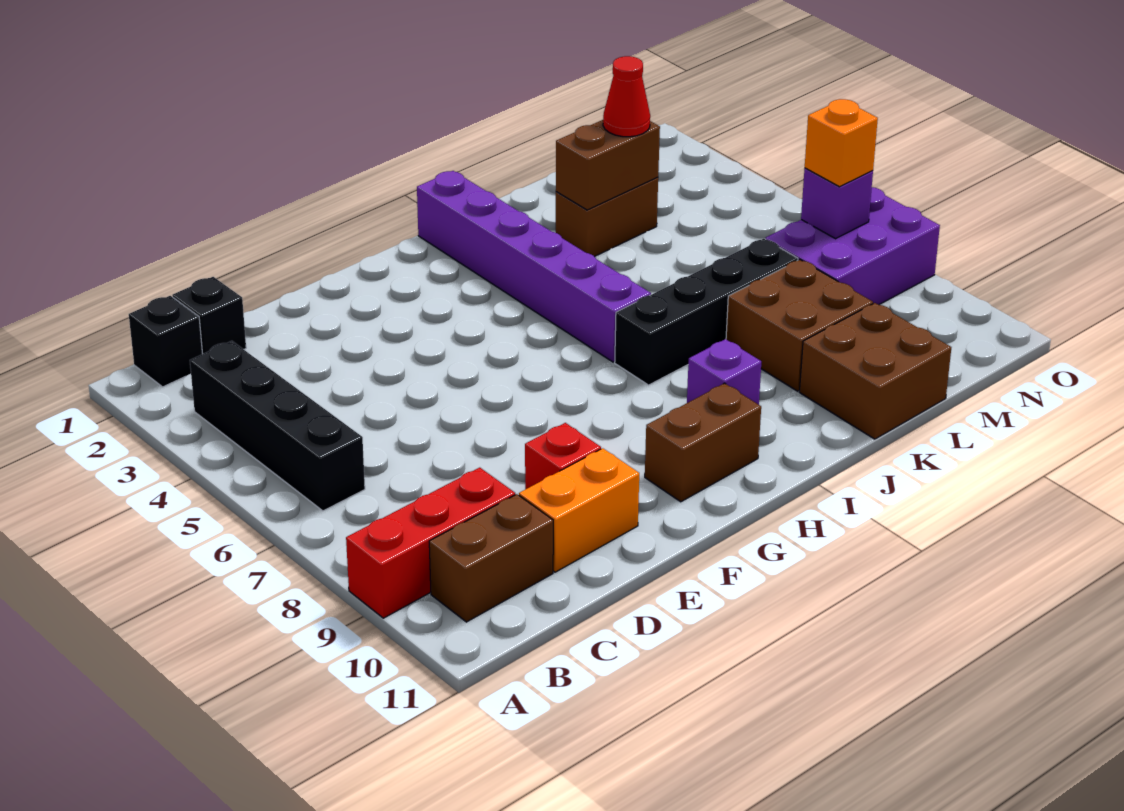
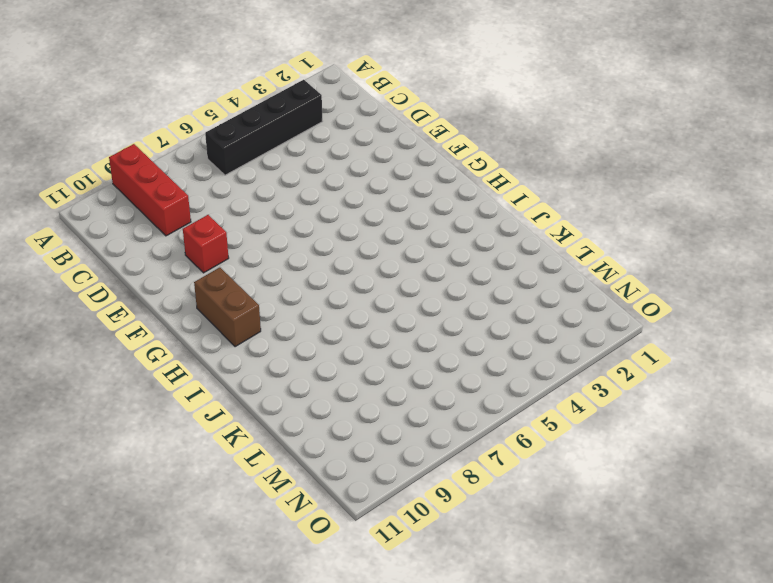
none -> black 1x1 brick [129,296,203,387]
none -> brown 1x2 brick [429,494,553,622]
none -> black 1x1 brick [172,277,246,354]

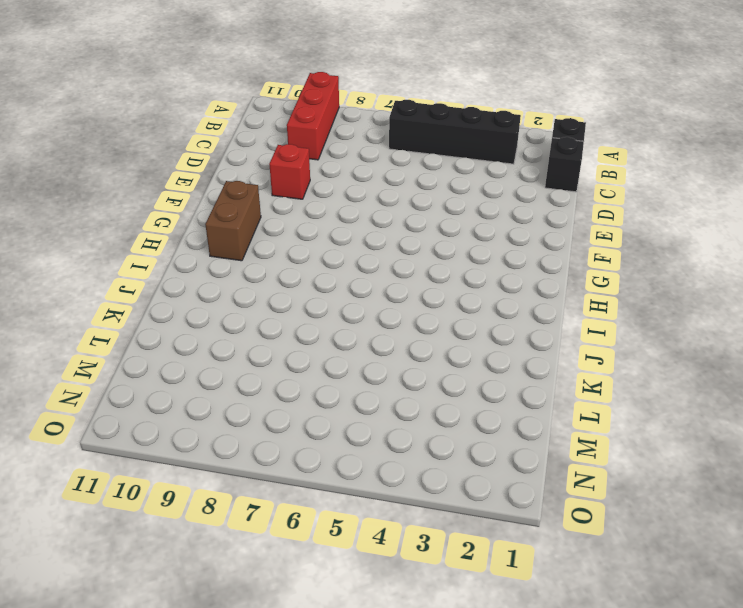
none -> brown 1x2 brick [429,494,553,622]
none -> orange 1x2 brick [519,448,639,572]
none -> purple 1x6 brick [417,171,651,362]

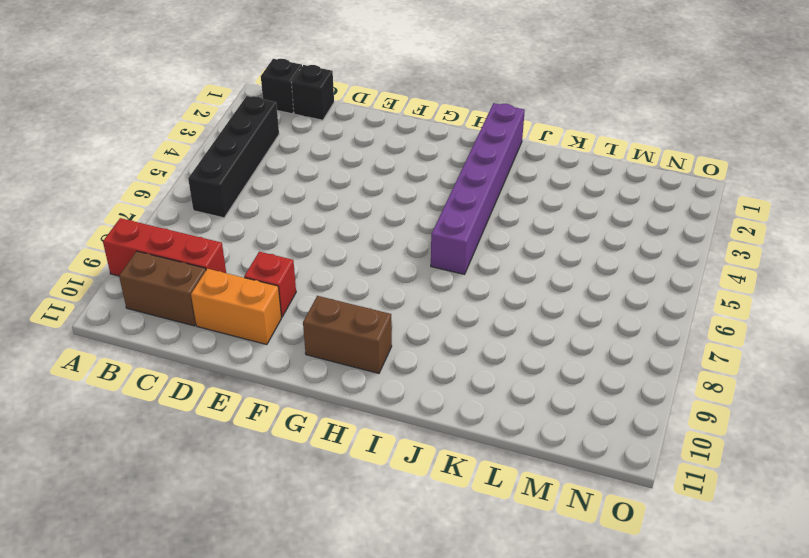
none -> black 1x4 brick [615,239,798,385]
none -> purple 1x1 brick [687,339,761,405]
none -> brown 1x2 brick [556,177,658,257]

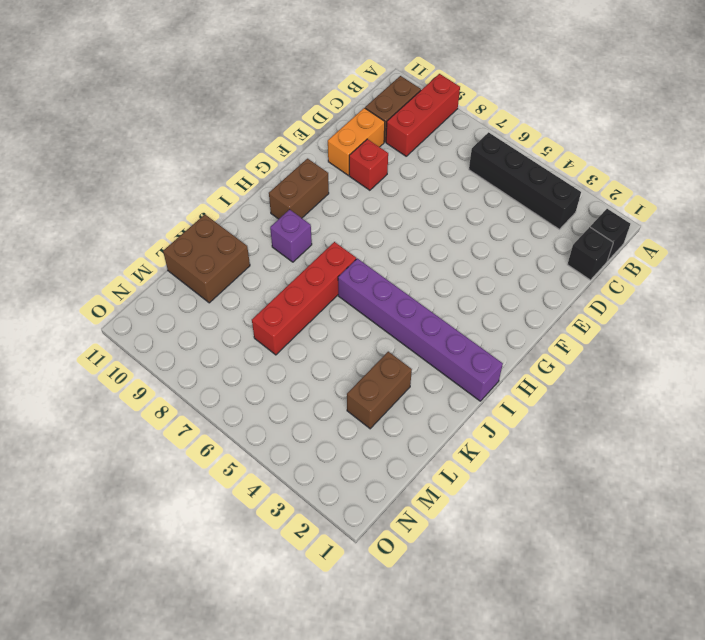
red 1x4 brick [252,242,356,355] -> black 1x4 brick [615,239,798,385]
none -> brown 2x2 brick [726,260,873,391]
none -> purple 2x3 brick [765,187,940,305]
none -> brown 1x2 brick [556,120,660,210]

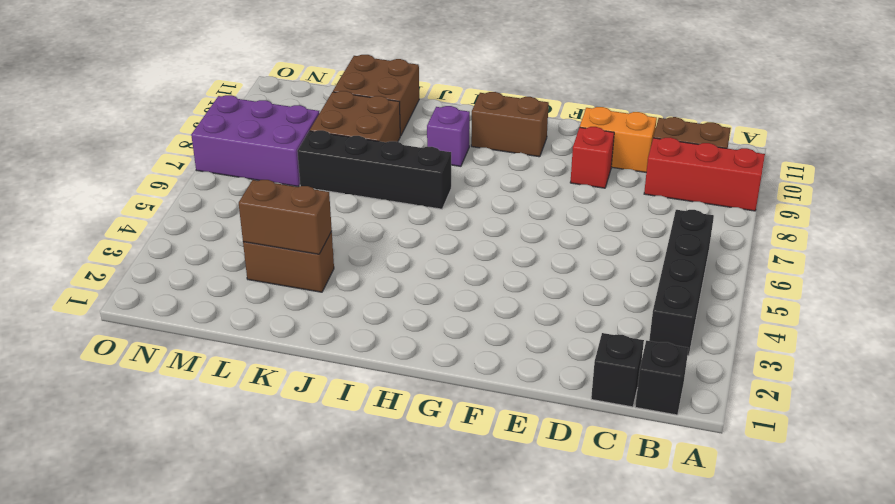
none -> purple 1x6 brick [417,171,651,362]
none -> purple 1x1 brick [801,168,873,239]
none -> red 1x1 cone [603,56,650,137]

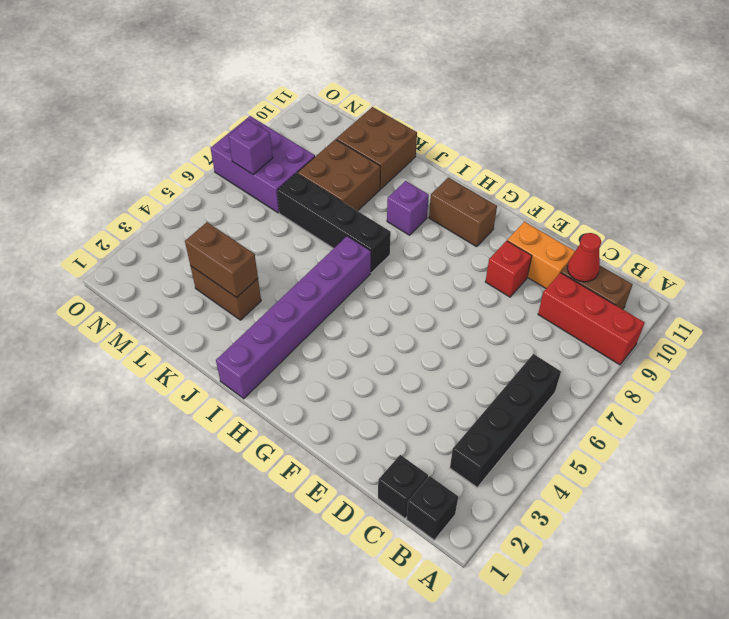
red 1x1 cone [567,233,601,282] -> red 1x1 cone moved to [603,56,650,137]
none -> orange 1x1 brick [805,99,878,187]

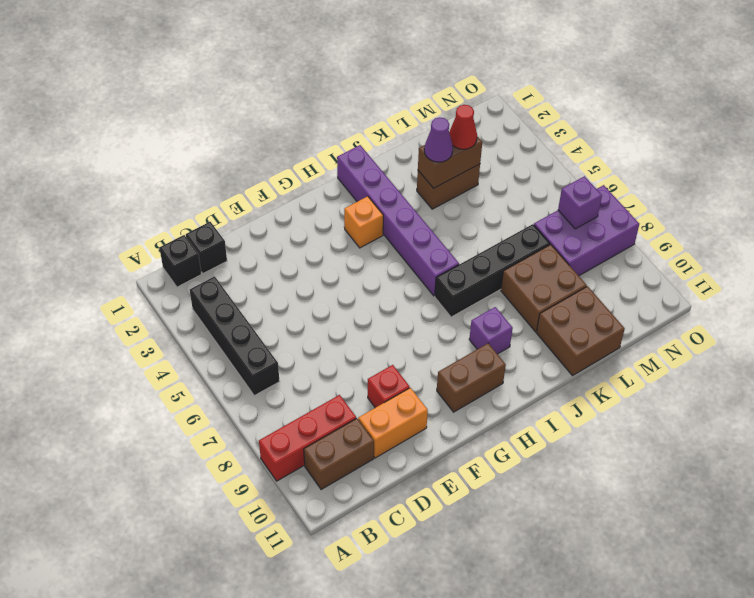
orange 1x1 brick [344,196,383,248] -> orange 1x1 brick moved to [805,99,878,187]
purple 1x1 cone [424,117,453,162] -> none

